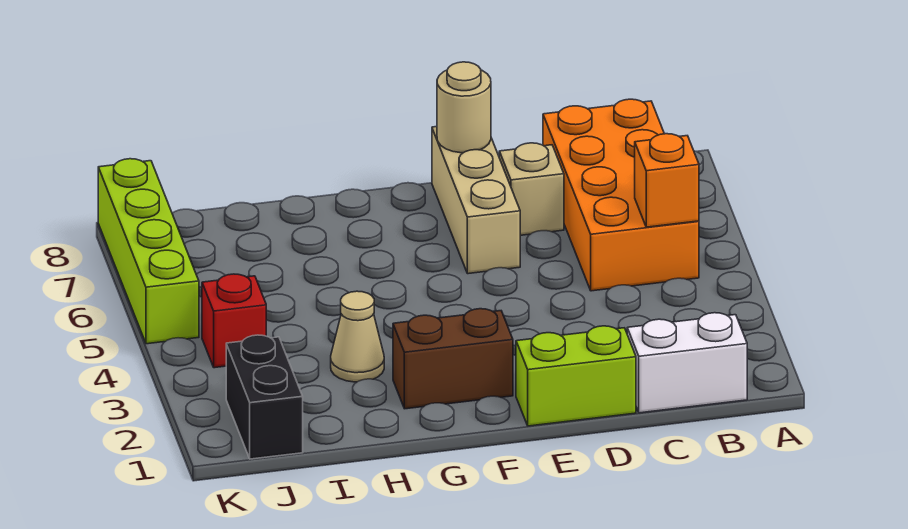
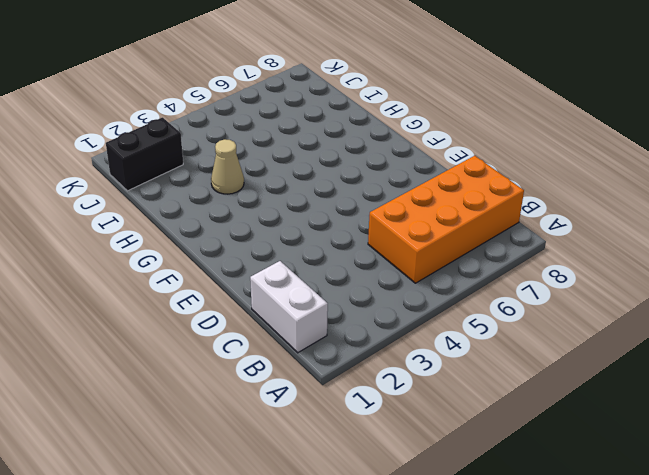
none -> lime 1x2 brick [516,326,636,426]
none -> tan 1x1 brick [499,143,564,235]
none -> tan 1x3 brick [432,127,520,274]

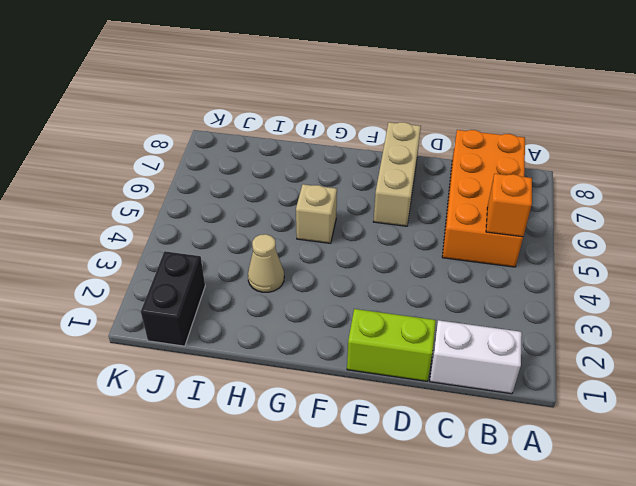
tan 1x1 brick [296,184,337,243] -> tan 1x1 brick moved to [499,143,564,235]
none -> brown 1x2 brick [393,309,513,409]
none -> red 1x1 brick [202,274,266,368]
none -> lime 1x4 brick [98,159,199,344]

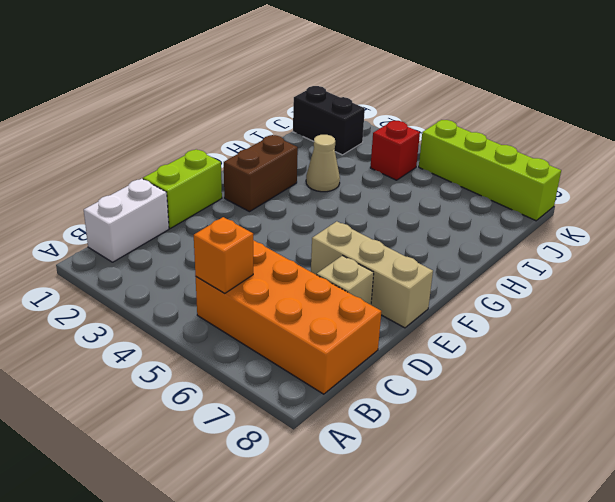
none -> tan 1x1 round brick [437,62,491,153]

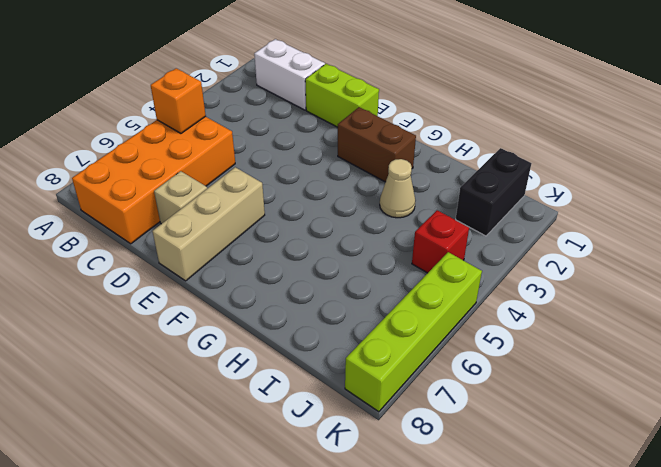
none -> tan 1x1 round brick [437,62,491,153]

